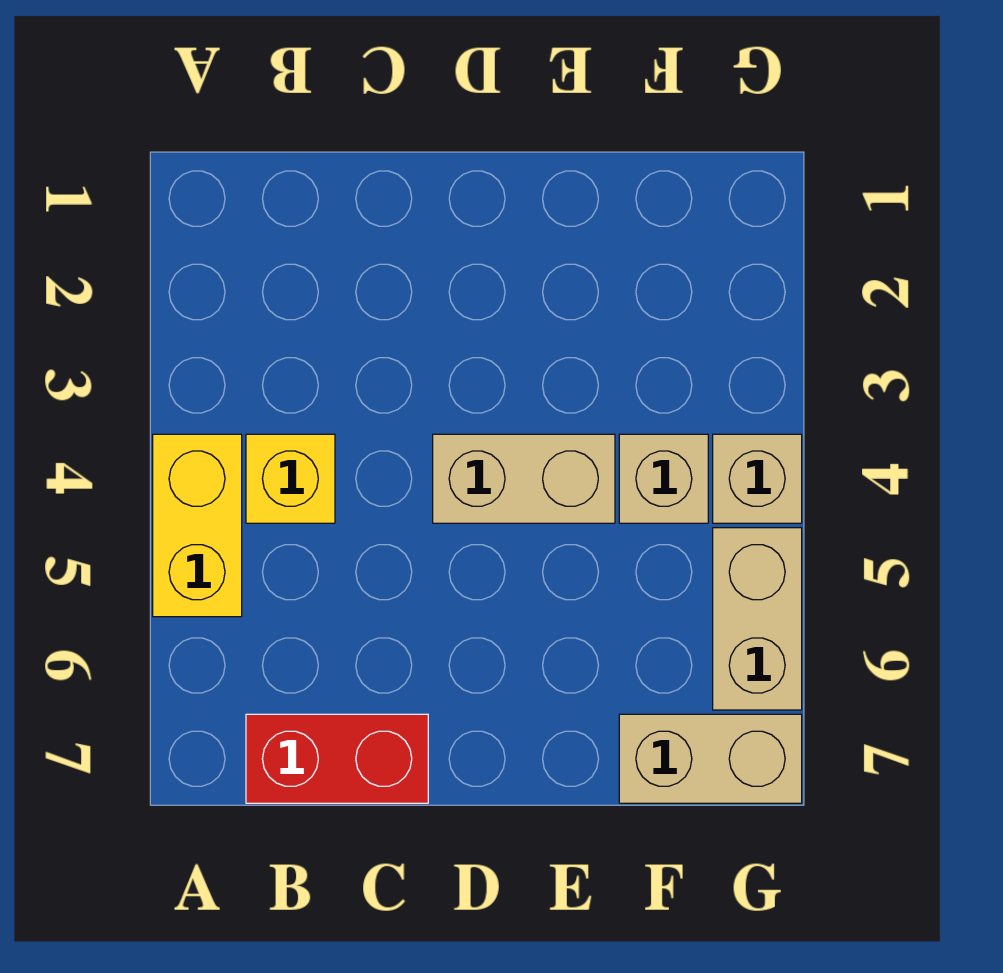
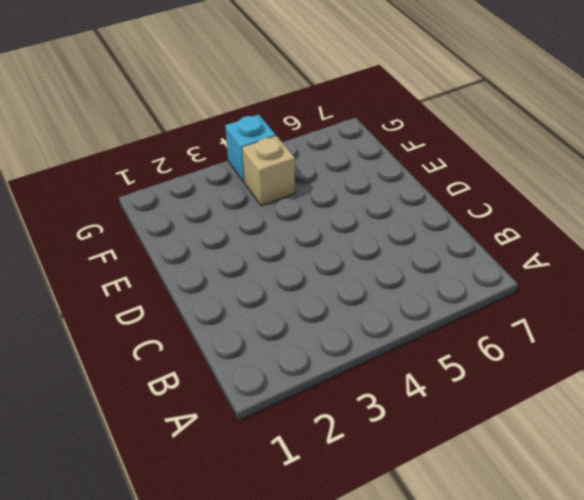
cyan 1x1 brick [225,115,276,182] -> tan 1x1 brick [713,434,802,523]
none -> yellow 1x2 brick [153,434,242,617]
none -> yellow 1x1 brick [246,434,335,523]

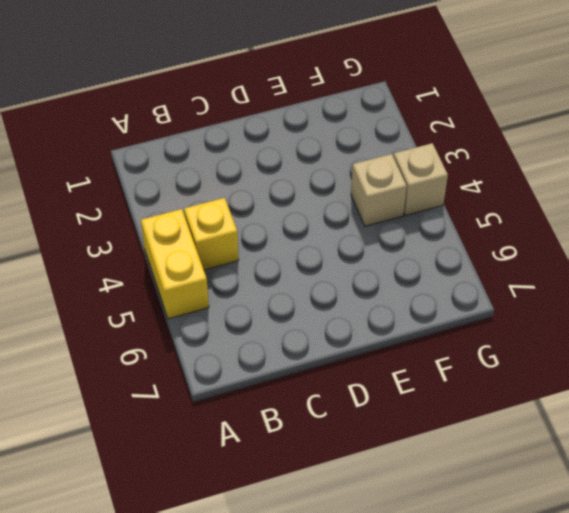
none -> red 1x2 brick [246,714,428,803]
none -> tan 1x2 brick [433,434,615,523]

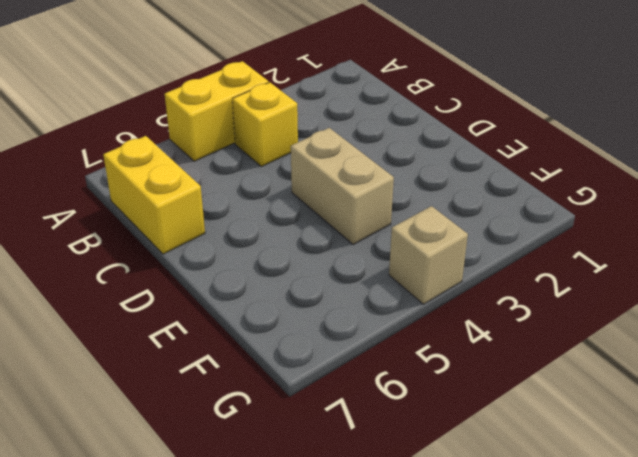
yellow 1x2 brick [103,136,205,254] -> red 1x2 brick [246,714,428,803]
none -> tan 1x1 brick [619,434,708,523]
none -> tan 1x2 brick [619,714,802,803]

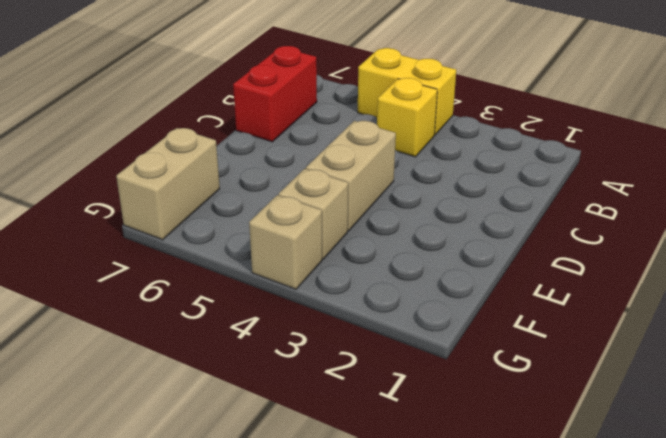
none -> tan 1x2 brick [713,528,802,710]

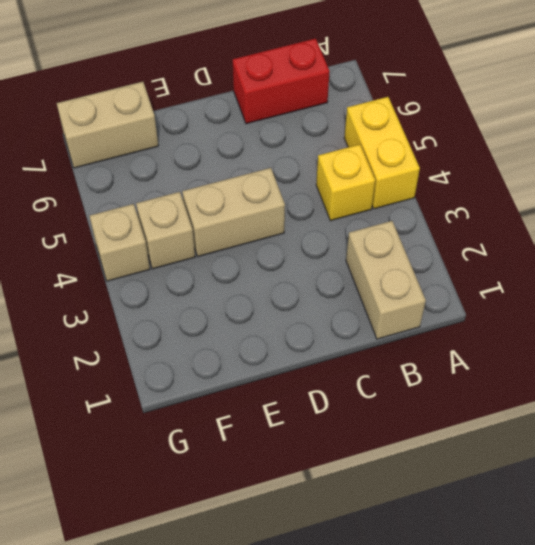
tan 1x2 brick [346,221,426,339] -> tan 1x2 brick moved to [713,528,802,710]

